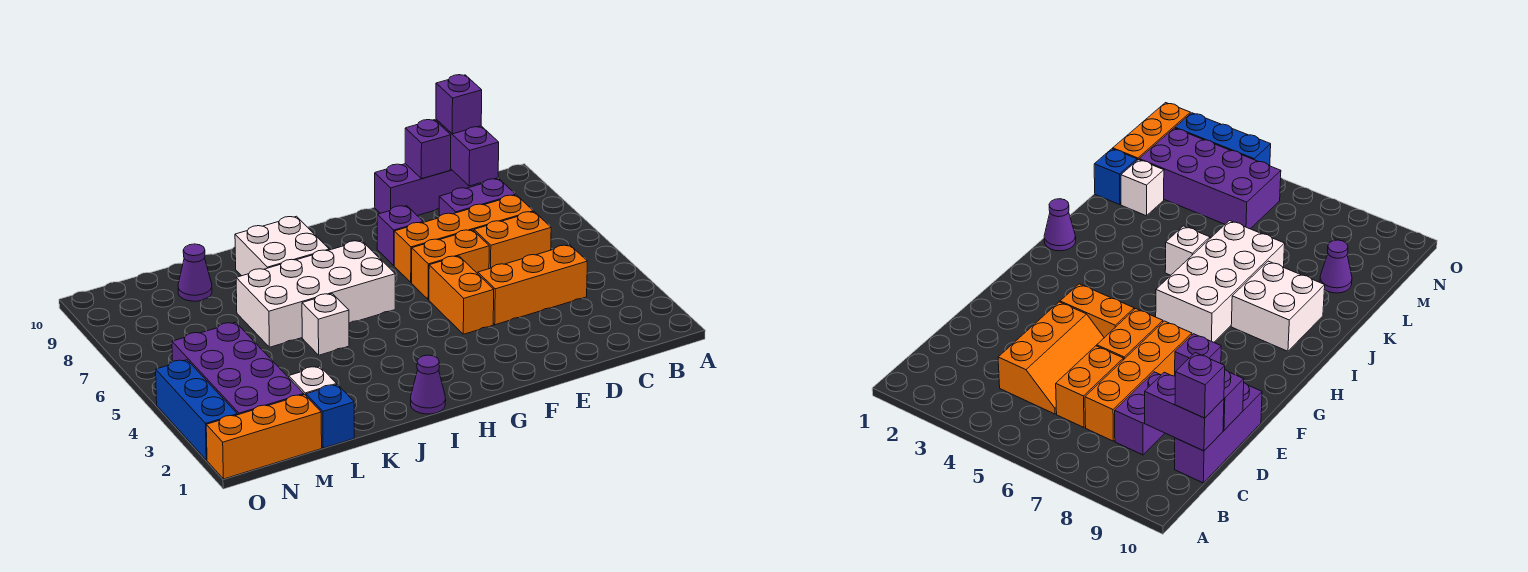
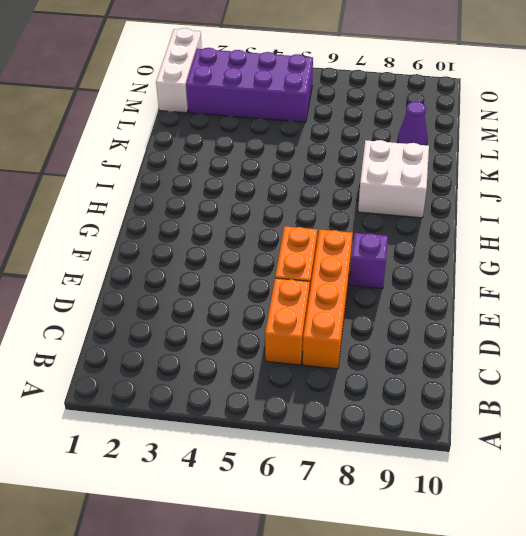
white 1x3 brick [156,28,202,113] -> orange 1x3 brick [206,395,322,479]
none -> orange 2x3 slope [477,245,587,325]
none -> purple 1x2 brick [439,179,516,216]
none -> purple 1x3 brick [375,164,481,216]

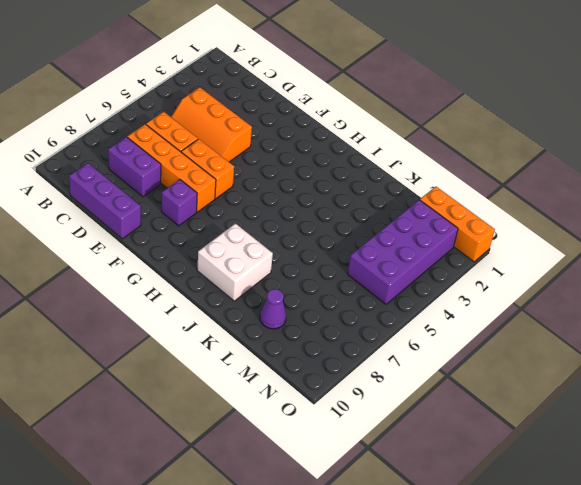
none -> orange 1x2 brick [429,256,494,334]
none -> white 2x4 brick [236,241,395,347]
none -> purple 1x1 cone [411,355,446,414]

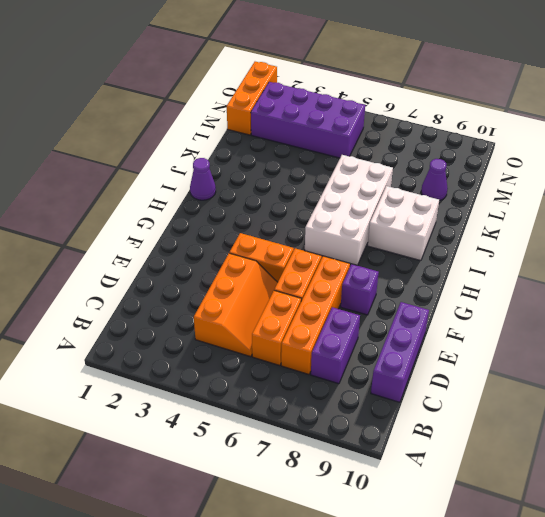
none -> white 1x1 brick [302,294,349,355]
none -> blue 1x1 brick [306,384,354,448]
none -> white 1x1 brick [289,366,337,395]

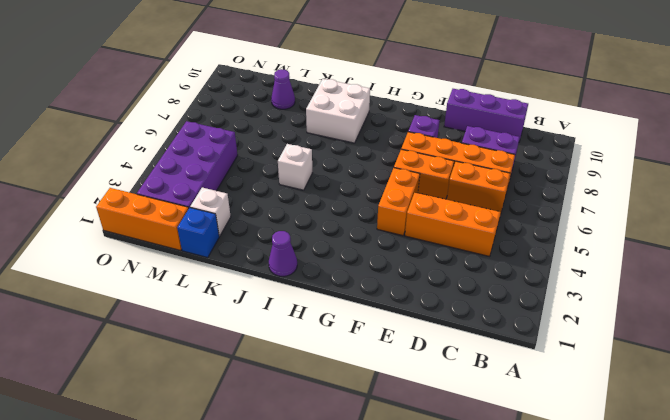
none -> white 2x4 brick [236,241,395,347]
none -> blue 1x3 brick [156,360,237,460]
none -> purple 1x2 brick [436,119,499,186]

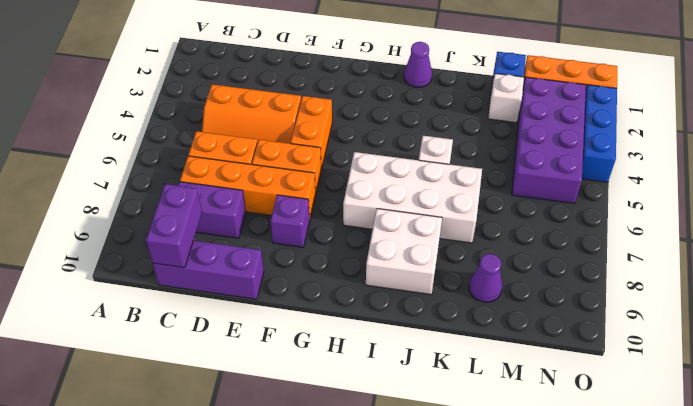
none -> purple 1x1 brick [405,120,451,179]
none -> purple 1x1 brick [436,75,482,134]

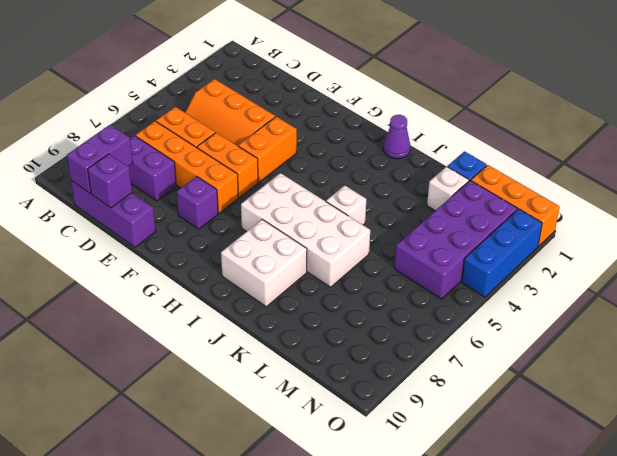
none -> purple 1x1 cone [178,244,212,301]
none -> purple 1x1 brick [436,75,482,134]

